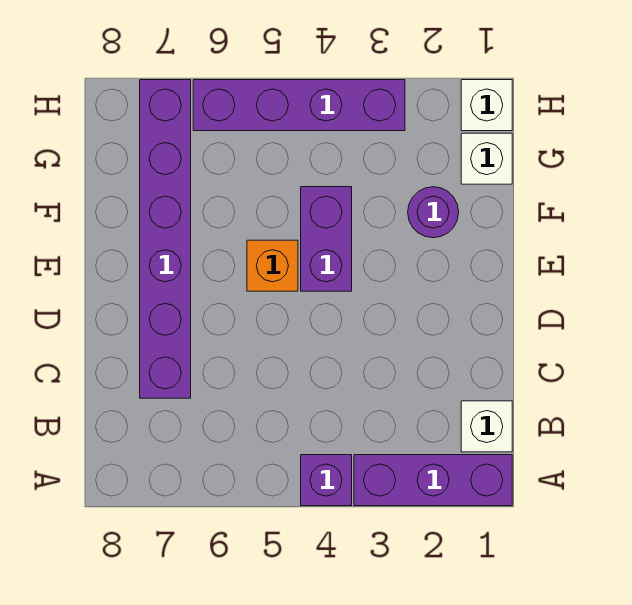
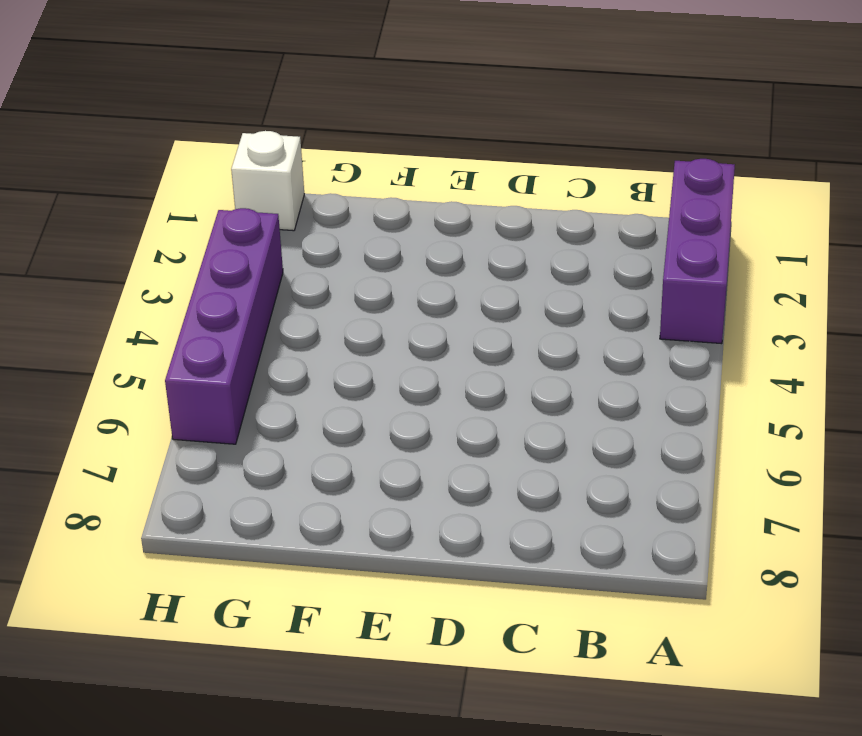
none -> purple 1x1 brick [301,455,352,506]
none -> white 1x1 brick [461,401,512,452]

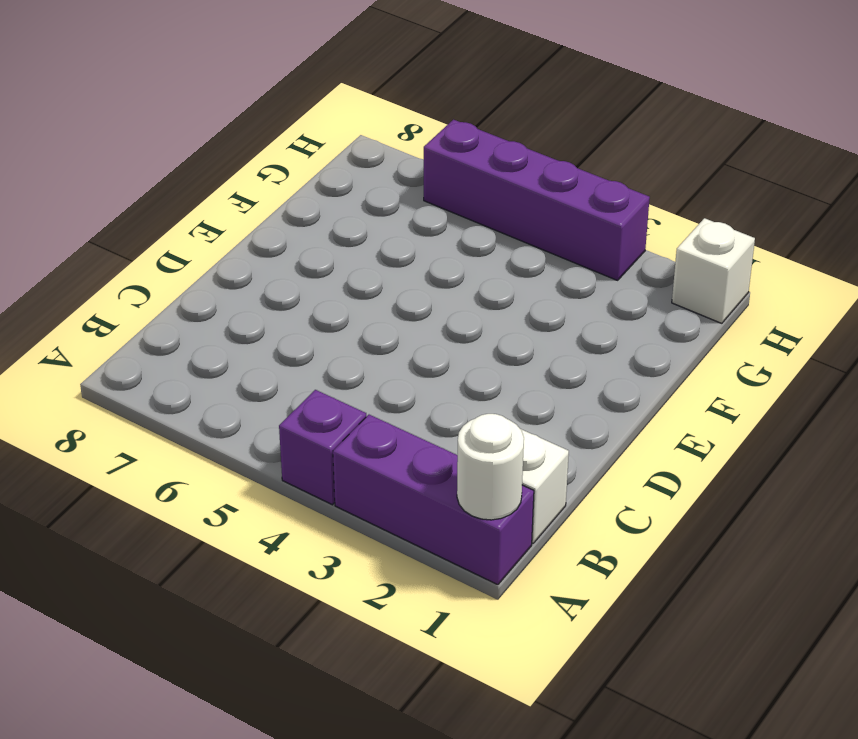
white 1x1 round brick [457,414,524,520] -> none
none -> purple 1x6 brick [140,80,191,398]
none -> purple 1x2 brick [301,187,352,291]

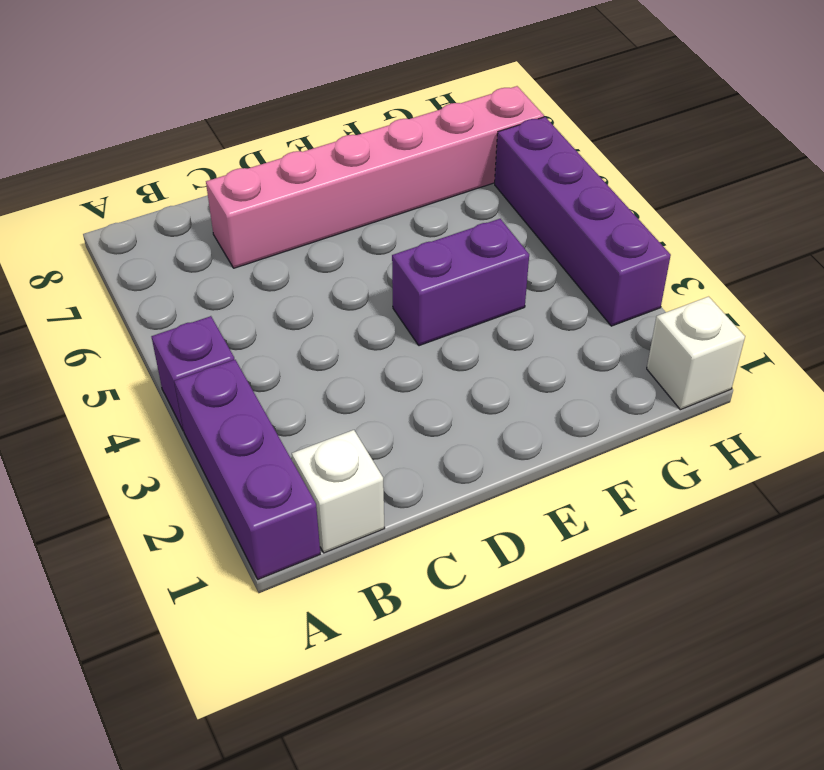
pink 1x6 brick [206,86,544,268] -> purple 1x6 brick [140,80,191,398]
none -> orange 1x1 brick [247,240,298,291]
none -> purple 1x1 round brick [408,187,459,238]

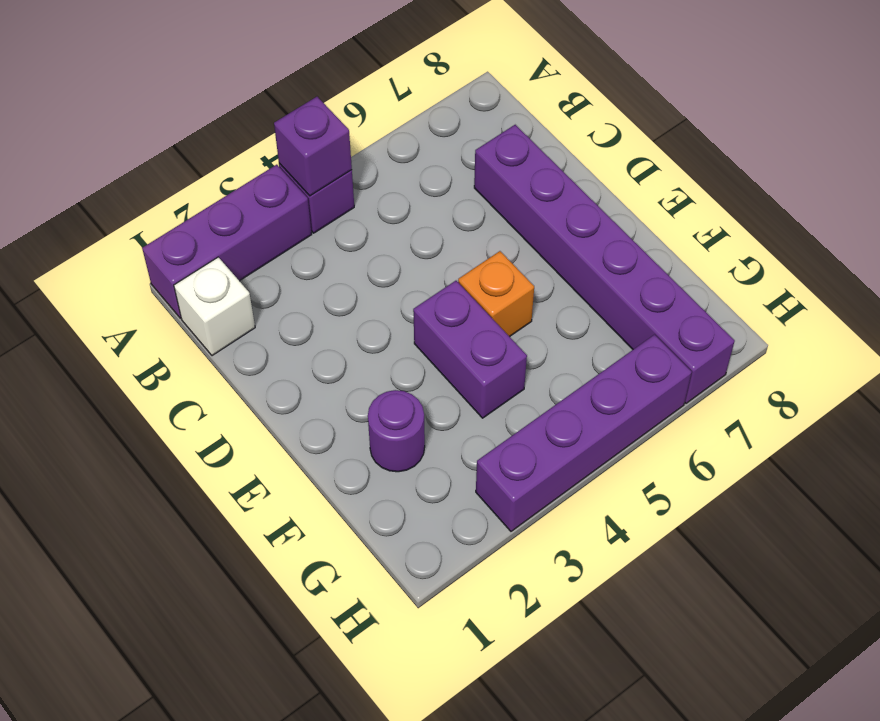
purple 1x1 brick [274,97,352,196] -> none
none -> white 1x1 brick [461,133,512,184]
none -> white 1x1 brick [461,80,512,131]

